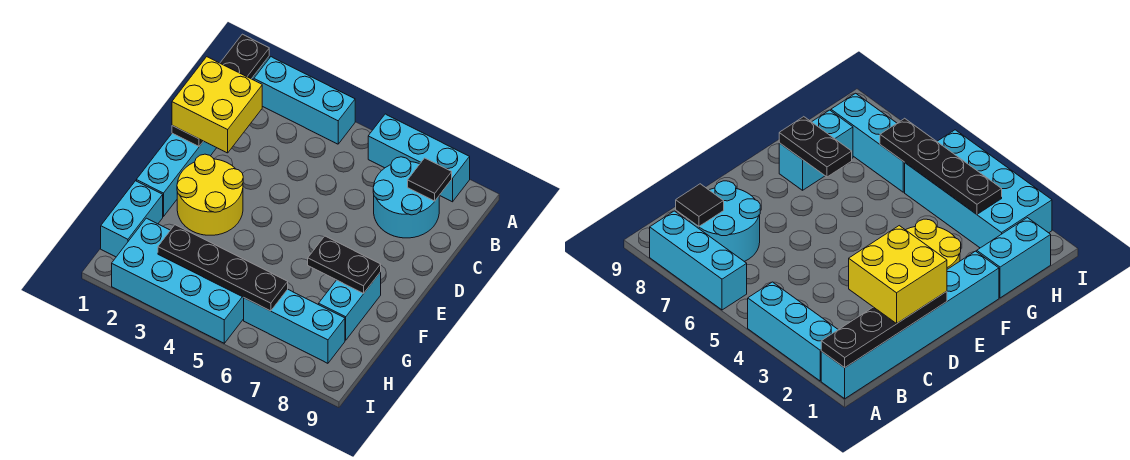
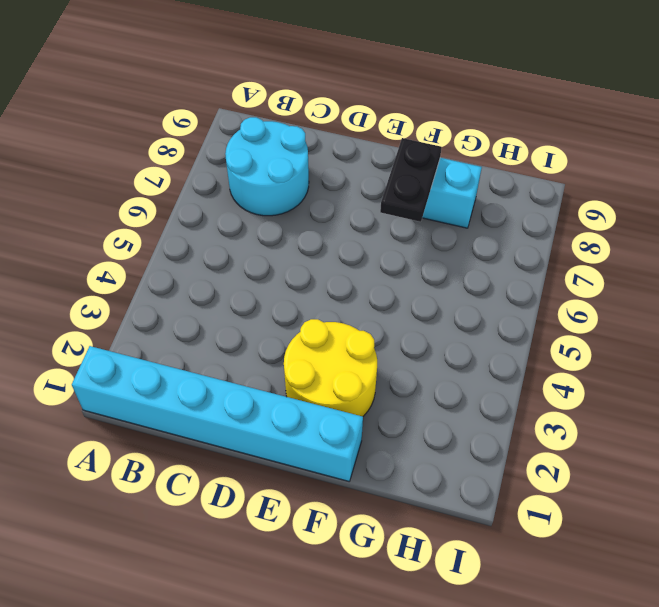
none -> cyan 1x3 brick [254,57,355,144]
none -> cyan 1x3 brick [368,114,470,202]
none -> cyan 1x2 brick [101,181,163,257]

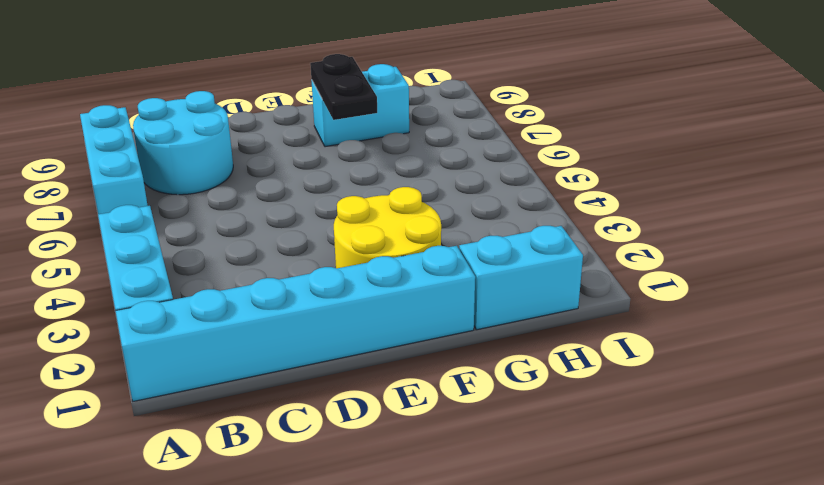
none -> cyan 2x4 brick [112,218,244,343]
none -> cyan 1x3 brick [244,289,345,363]
none -> black 1x4 plate [172,34,269,146]

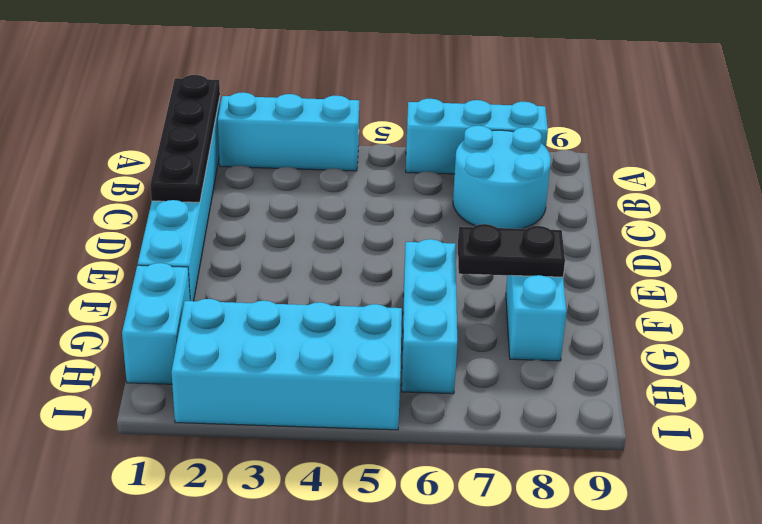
cyan 1x3 brick [402,239,457,394] -> cyan 1x3 brick turned to [244,289,345,363]
none -> yellow 2x2 round brick [177,154,243,235]
none -> black 1x1 tile [408,158,452,201]
none -> black 1x4 plate [158,225,288,311]

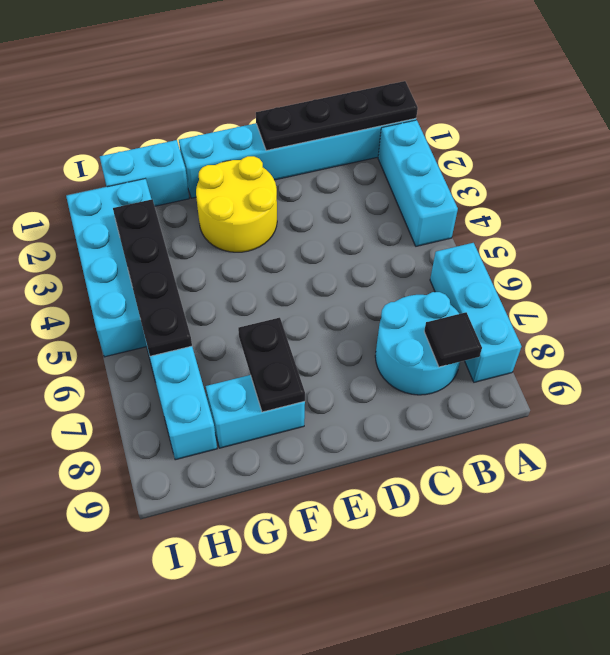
none -> yellow 2x2 brick [172,57,262,153]

